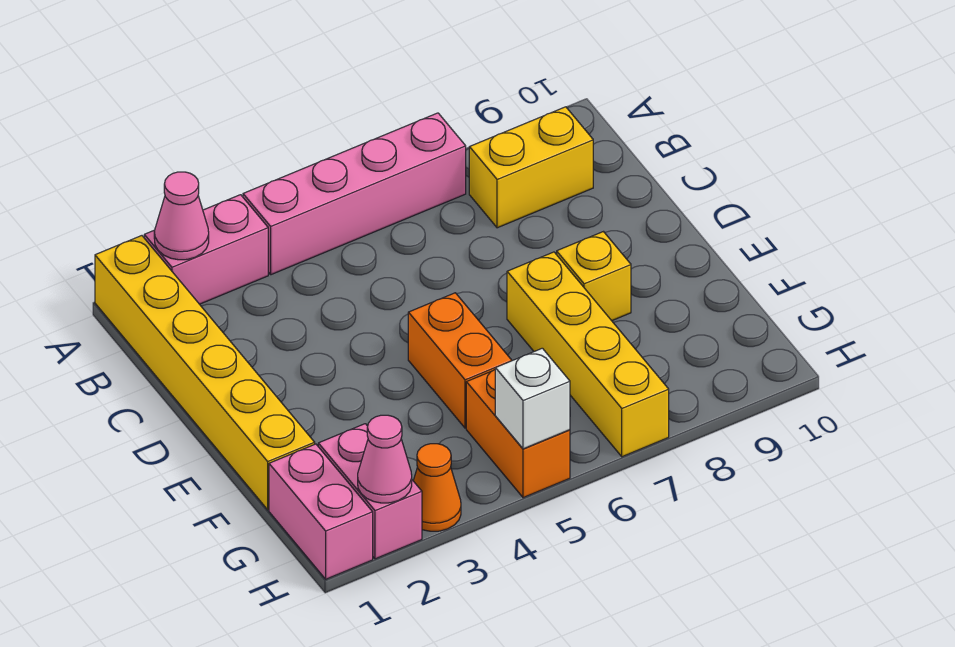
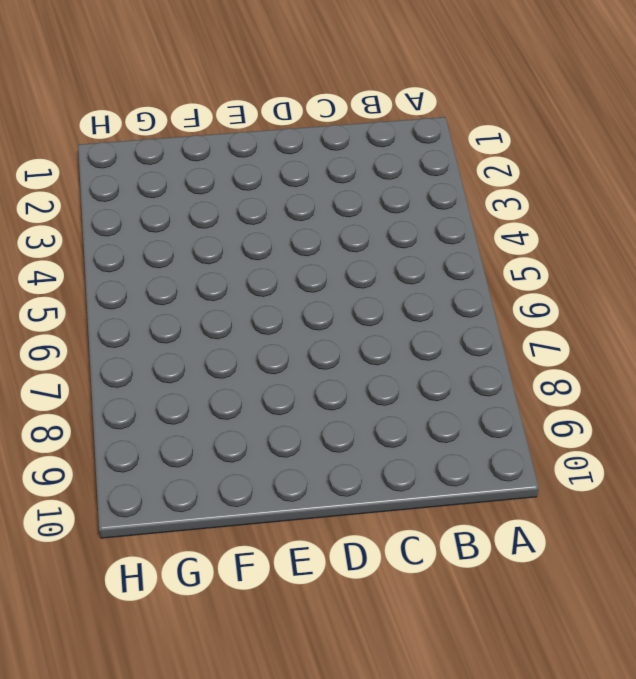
none -> yellow 1x6 brick [95,236,315,510]
none -> pink 1x2 brick [144,195,268,304]
none -> pink 1x4 brick [243,113,466,275]

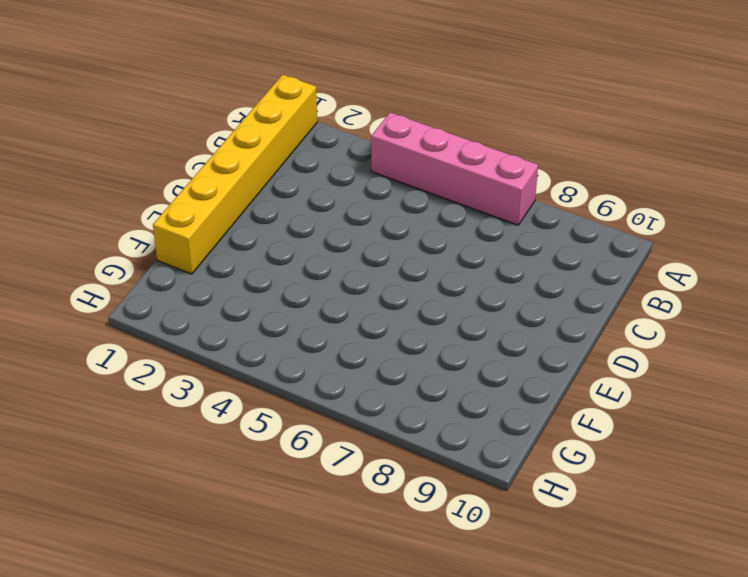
none -> pink 1x2 brick [144,195,268,304]
none -> yellow 1x2 brick [469,107,593,228]
none -> orange 1x2 brick [408,293,512,428]

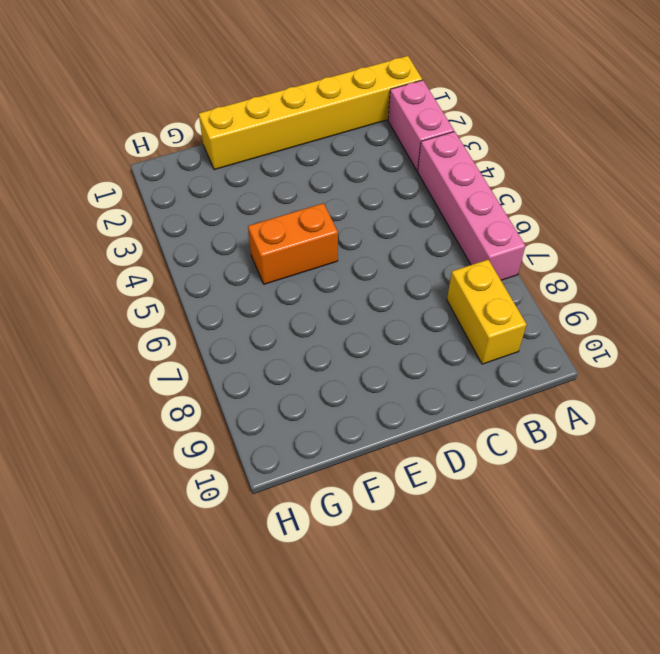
none -> yellow 1x4 brick [507,252,669,457]
none -> yellow 1x1 brick [557,232,631,321]
none -> pink 1x2 brick [269,444,373,579]

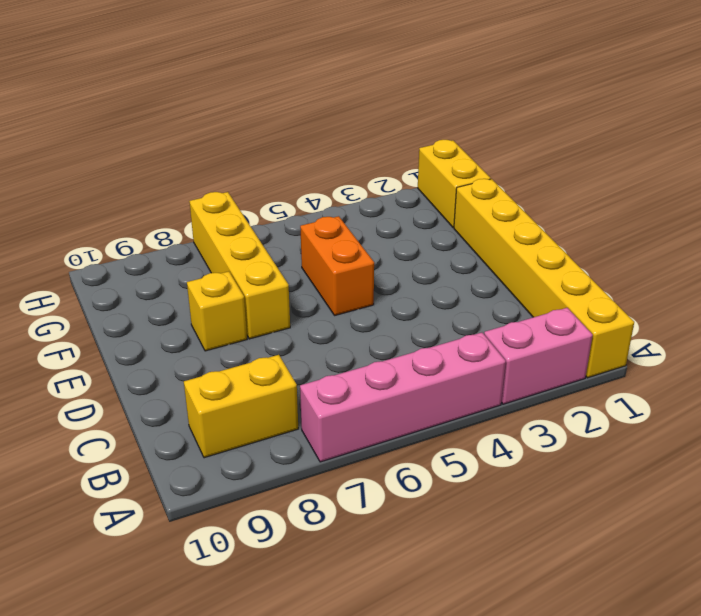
yellow 1x2 brick [418,140,491,228] -> pink 1x2 brick [269,444,373,579]
none -> pink 1x2 brick [318,424,422,559]
none -> orange 1x2 brick [466,370,570,498]
none -> orange 1x1 cone [413,444,461,531]

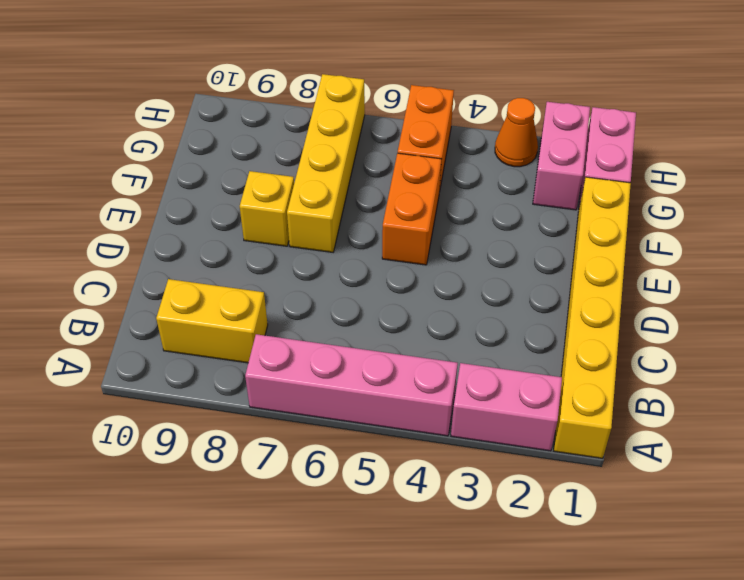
none -> pink 1x1 cone [154,172,209,260]
none -> pink 1x1 cone [358,415,412,503]
none -> white 1x1 brick [495,348,570,449]

